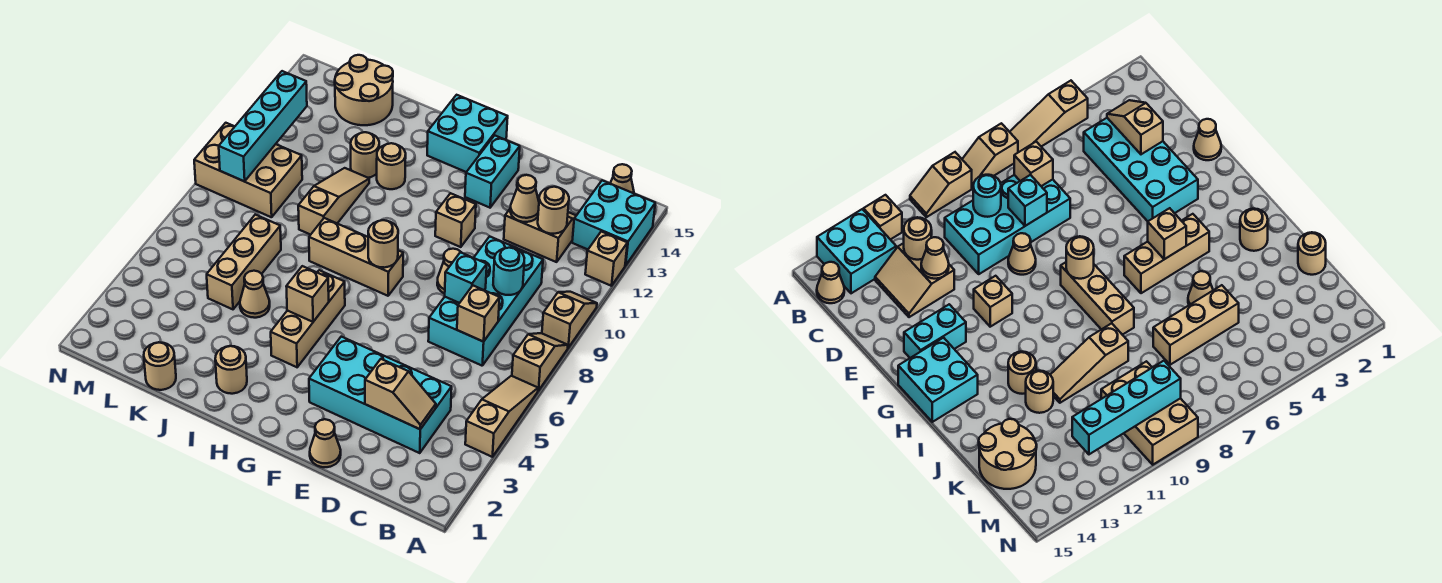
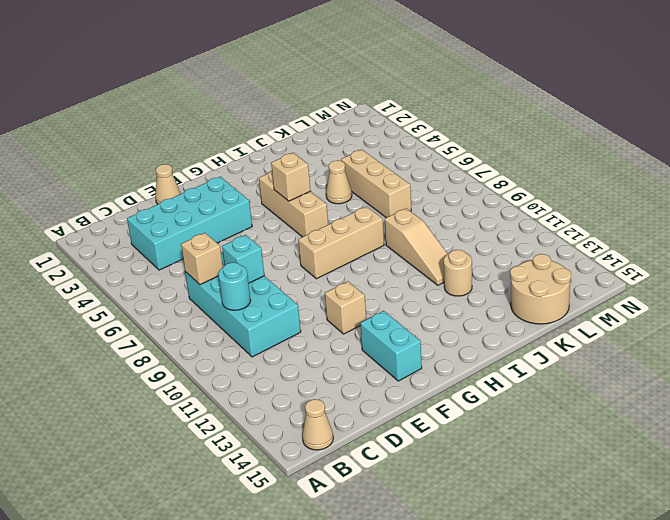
none -> tan 1x3 slope [465,376,538,457]
none -> tan 1x2 slope [512,333,568,391]
none -> tan 1x2 slope [542,292,597,348]
none -> tan 1x1 brick [585,231,627,286]

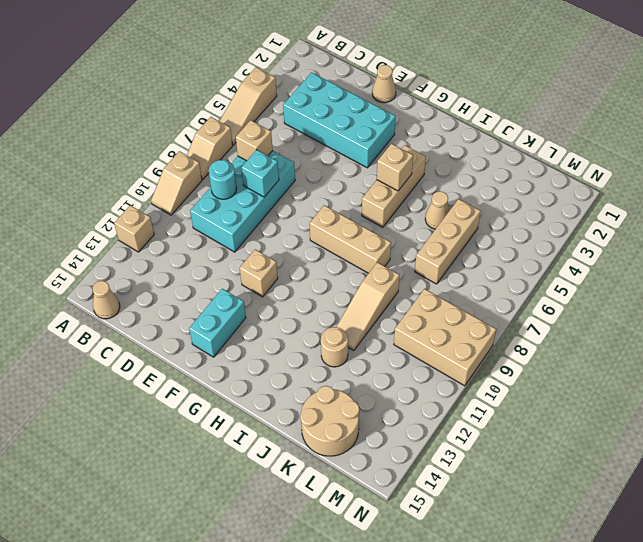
none -> cyan 2x2 brick [572,180,655,266]
none -> tan 2x2 slope [504,199,576,262]
none -> tan 1x1 cone [437,249,460,294]
none -> cyan 2x2 brick [427,95,508,172]

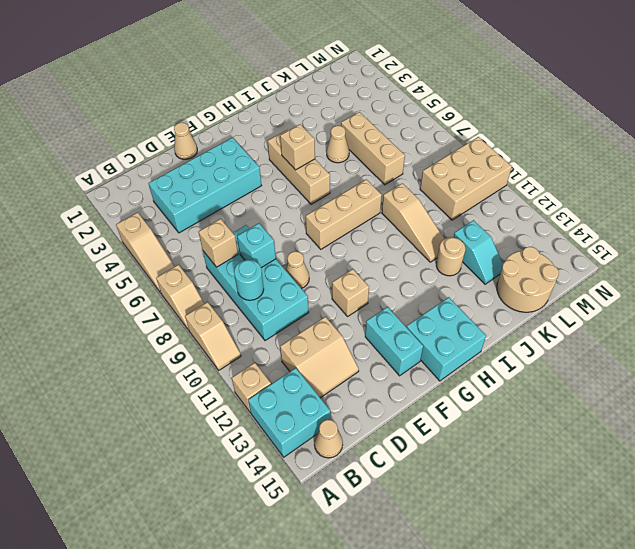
cyan 1x2 slope [454,220,503,284] -> none
none -> tan 1x1 round brick [215,346,247,394]
none -> tan 1x1 round brick [377,143,406,189]
none -> tan 1x1 round brick [144,342,176,390]
none -> tan 1x2 slope [365,359,436,429]

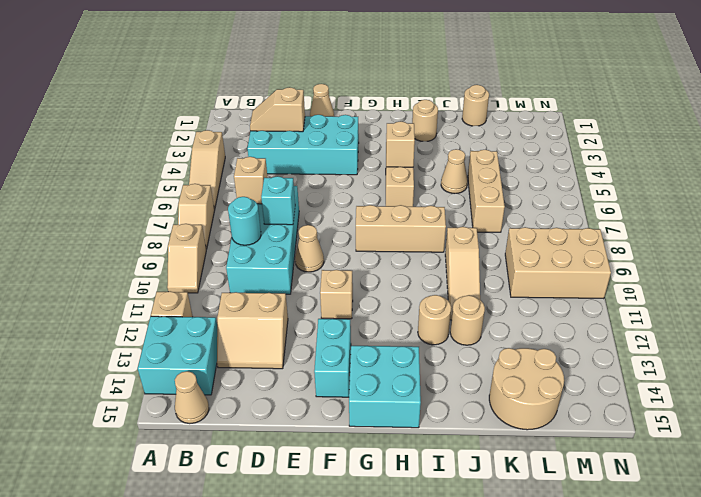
none -> tan 1x1 round brick [538,187,569,234]
none -> tan 1x1 cone [510,175,539,222]
none -> tan 1x1 round brick [368,220,398,268]
none -> cyan 1x4 brick [219,71,307,181]

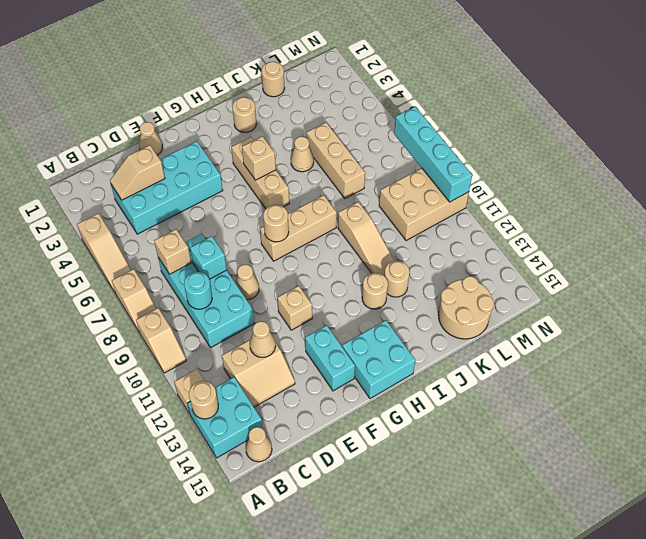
tan 1x1 round brick [189,381,218,419] -> tan 1x1 round brick moved to [538,187,569,234]
cyan 1x4 brick [394,107,472,202] -> cyan 1x4 brick moved to [219,71,307,181]

